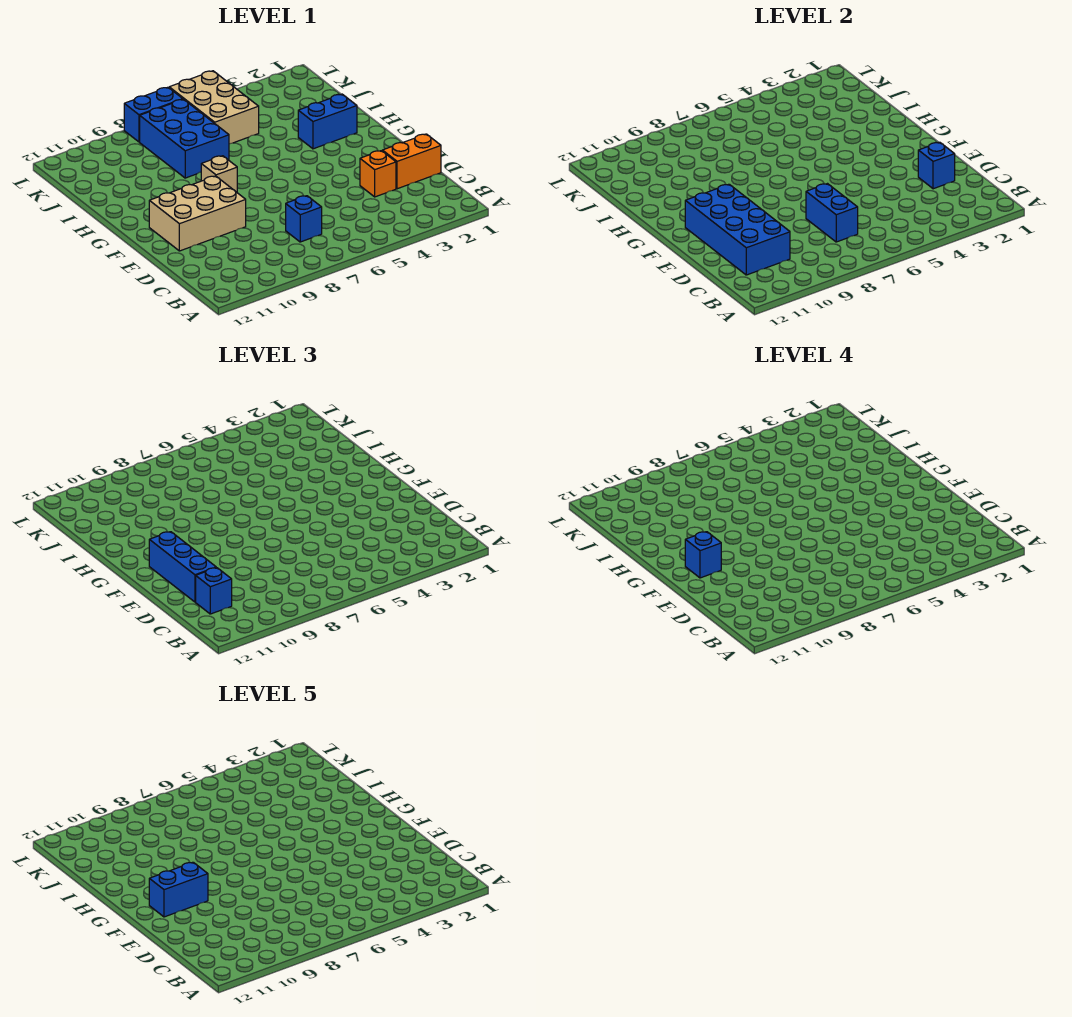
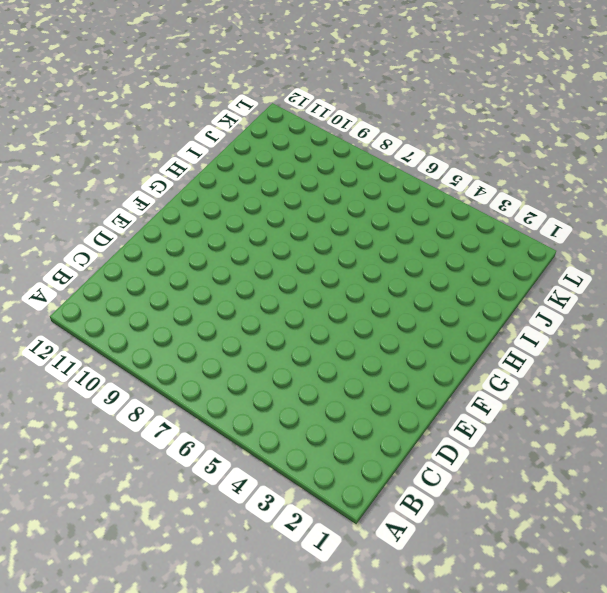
none -> blue 1x1 brick [286,196,322,242]
none -> orange 1x2 brick [382,134,441,189]
none -> orange 1x1 brick [360,151,396,197]

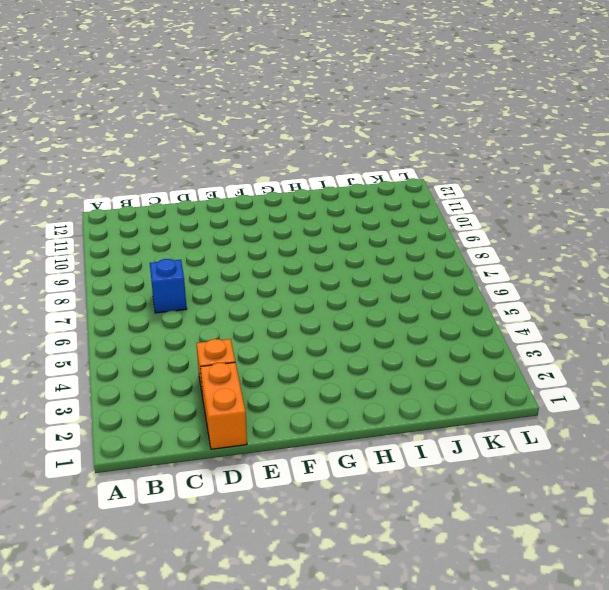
none -> tan 2x3 brick [149,176,246,251]
none -> tan 1x1 brick [201,156,237,192]
none -> blue 1x2 brick [298,94,357,149]

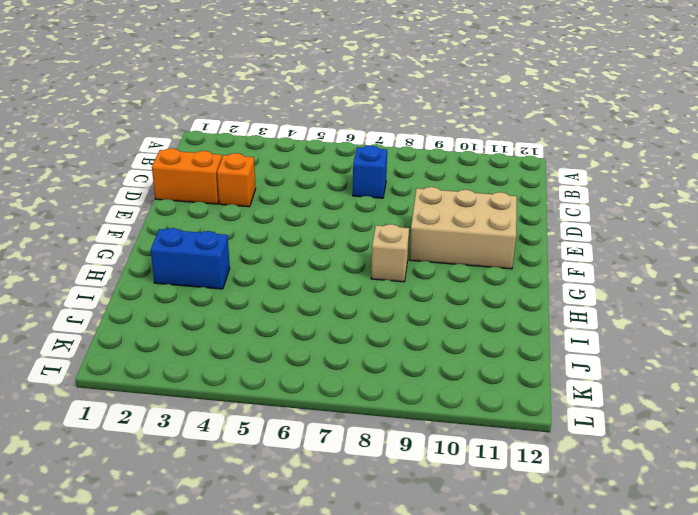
none -> blue 2x3 brick [140,99,229,178]
none -> tan 2x3 brick [169,71,259,144]
none -> blue 1x2 brick [124,87,183,142]

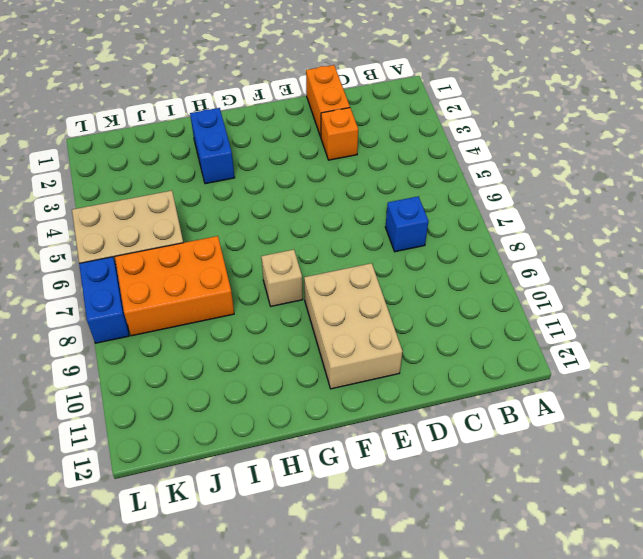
orange 2x3 brick [115,236,234,336] -> blue 2x3 brick [140,99,229,178]
none -> blue 1x2 brick [806,184,858,242]
none -> blue 2x4 brick [685,184,790,275]
none -> blue 1x1 brick [918,142,955,189]

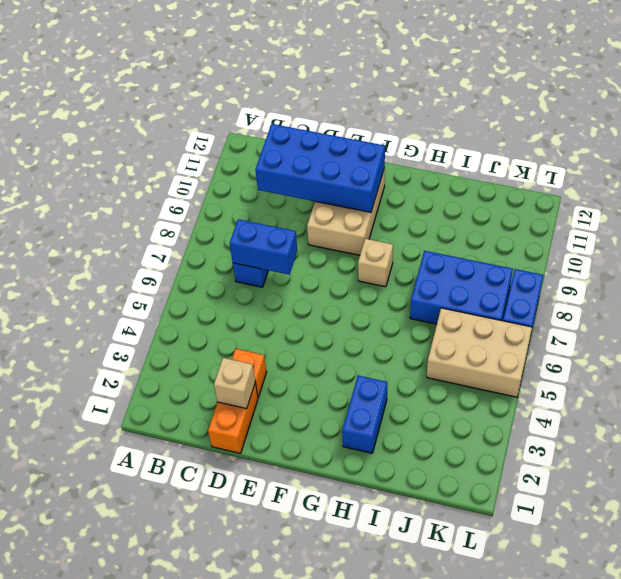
tan 1x1 brick [214,358,255,409] -> blue 1x1 brick [918,142,955,189]
none -> blue 1x1 brick [196,568,232,614]
none -> blue 1x3 brick [149,532,216,602]
none -> blue 1x1 brick [685,532,721,578]

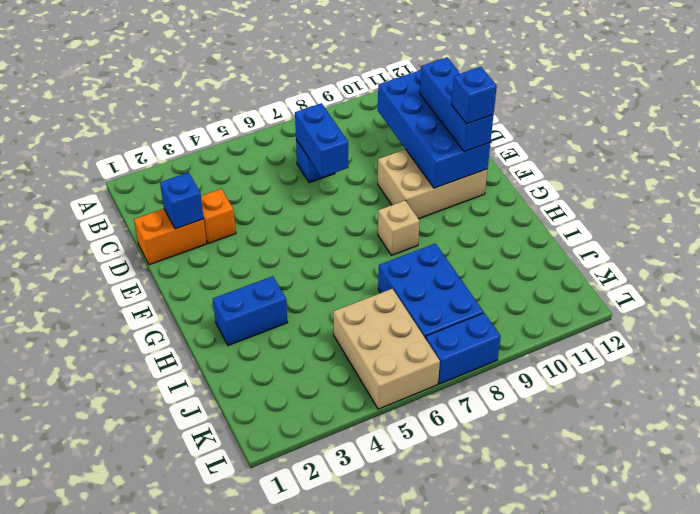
none -> blue 1x1 brick [196,568,232,614]
none -> blue 1x2 brick [149,862,208,917]

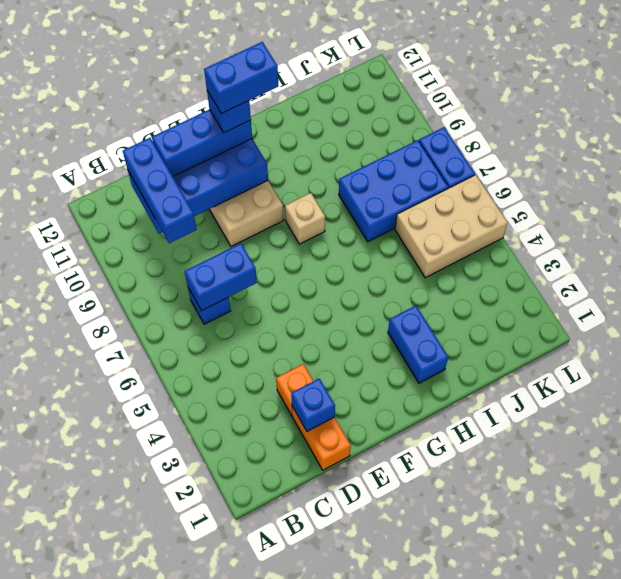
blue 1x3 brick [123,138,197,243] -> blue 1x1 brick [196,568,232,614]
blue 1x2 brick [204,42,278,114] -> blue 1x2 brick turned to [149,862,208,917]

